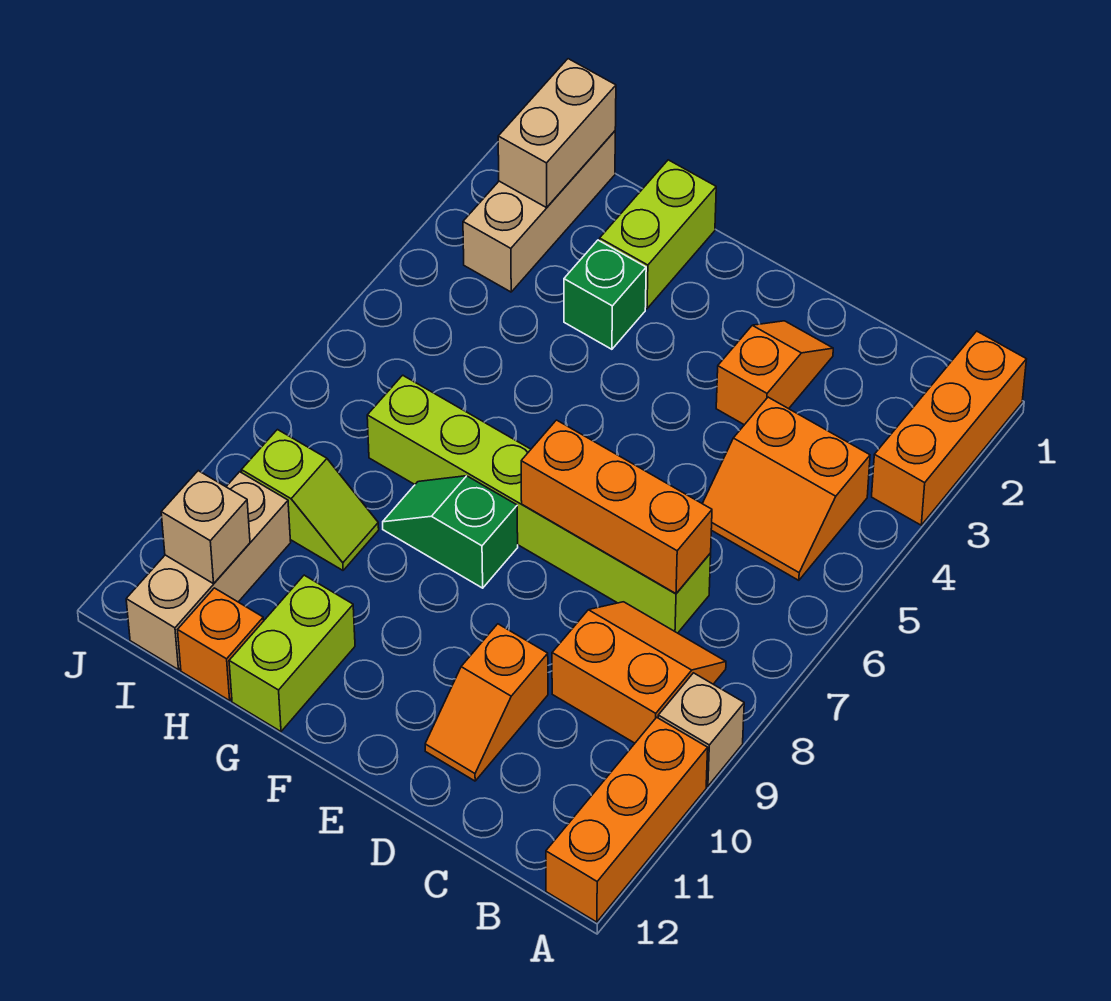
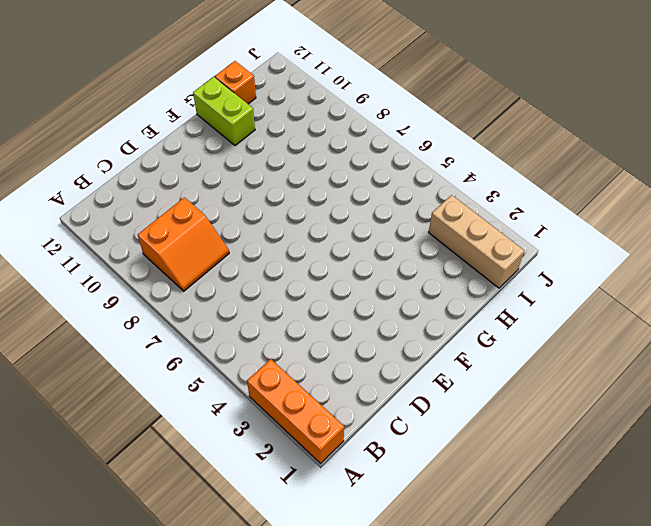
none -> tan 1x1 brick [658,673,744,786]
none -> orange 1x3 brick [546,717,708,922]
none -> orange 2x2 slope [702,397,870,580]

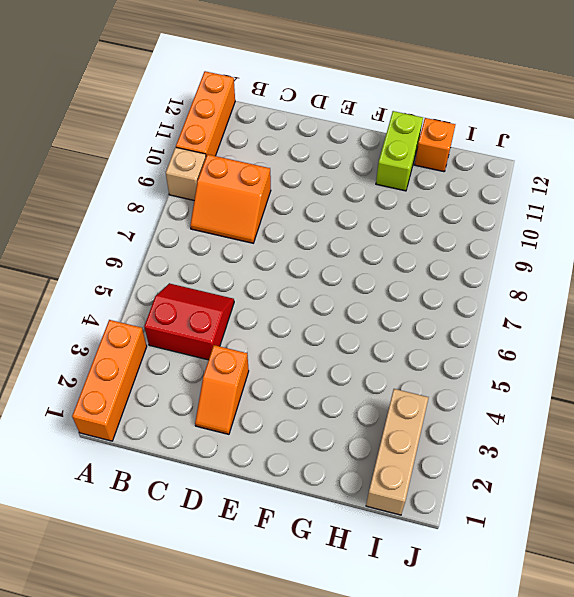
red 2x2 slope [144,283,234,360] -> orange 2x2 slope [702,397,870,580]
none -> lime 1x6 brick [367,375,711,633]
none -> orange 1x2 slope [425,624,548,781]
none -> green 1x2 slope [383,476,518,588]

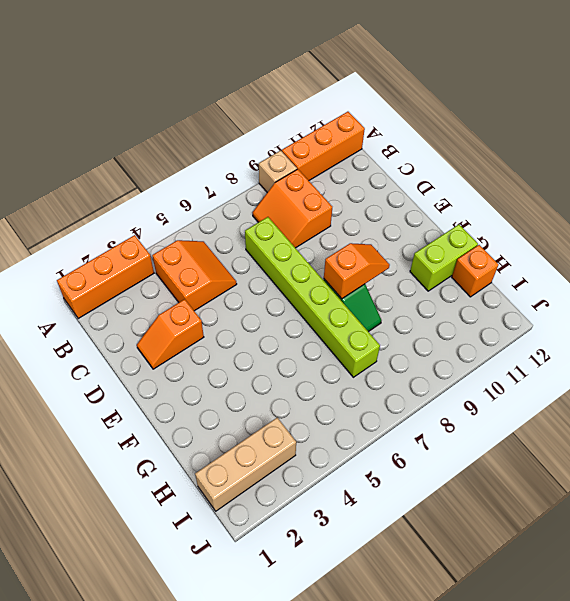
orange 1x2 slope [324,243,390,299] -> orange 1x2 slope moved to [425,624,548,781]
none -> lime 1x2 brick [600,160,716,309]
none -> green 1x1 brick [564,240,646,349]
none -> lime 1x2 slope [241,430,379,570]

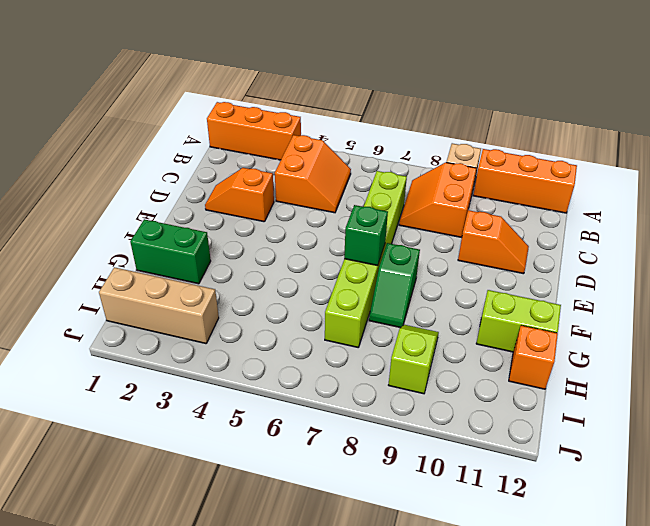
green 1x1 brick [344,205,388,266] -> green 1x1 brick moved to [564,240,646,349]
green 1x2 brick [130,219,211,284] -> lime 1x2 brick [600,160,716,309]
none -> tan 1x3 brick [126,472,291,670]
none -> orange 1x3 brick [521,420,712,594]
none -> tan 1x2 brick [498,59,616,208]

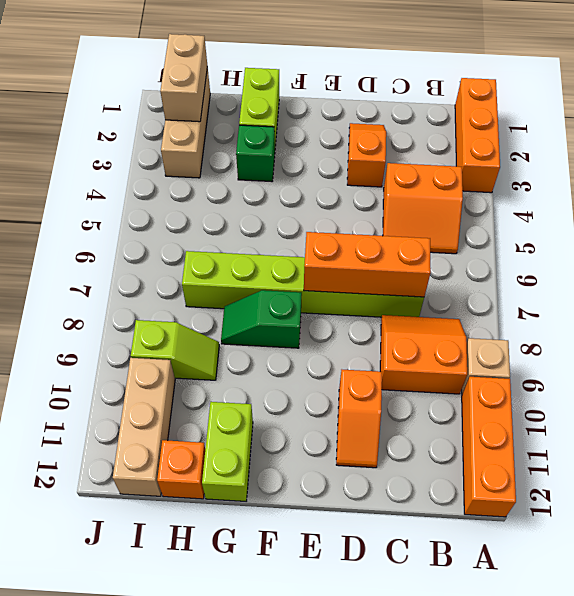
none -> tan 1x1 brick [161,471,250,584]

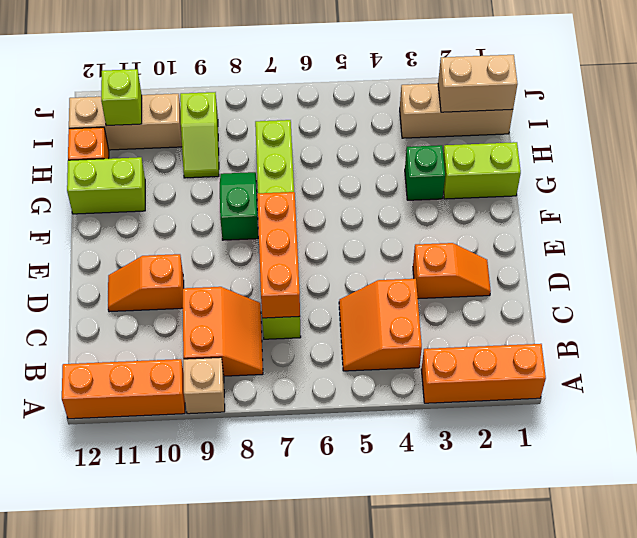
lime 1x1 brick [101,69,142,126] -> tan 1x1 brick [161,471,250,584]

